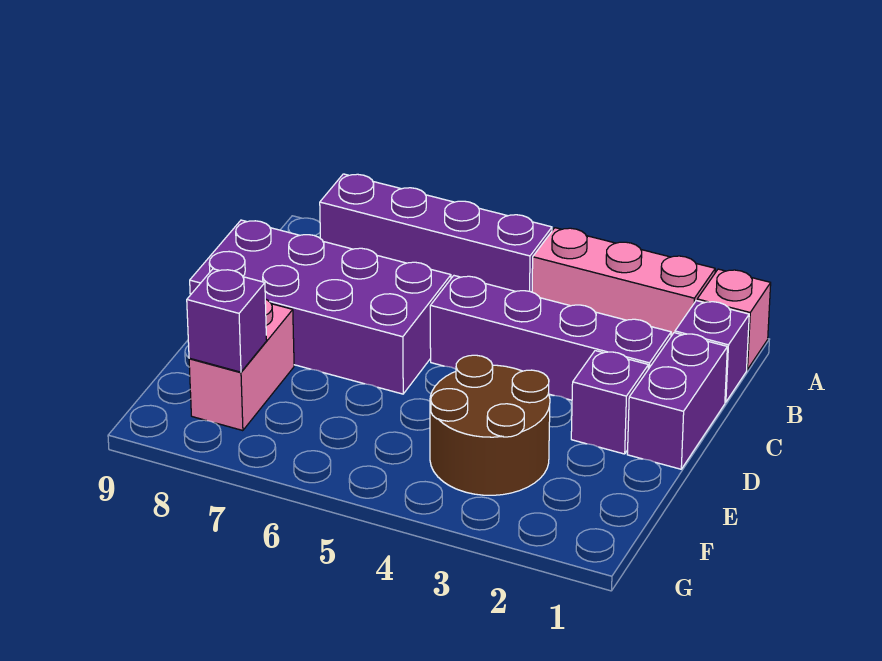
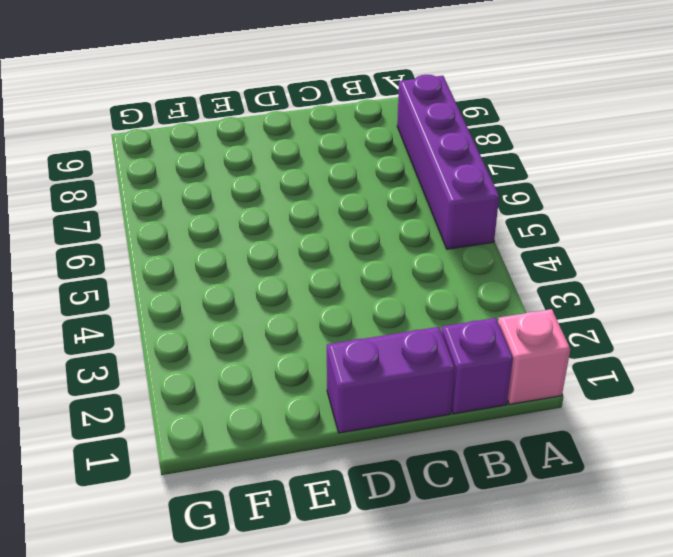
none -> pink 1x3 brick [532,228,715,336]
none -> purple 1x4 brick [430,276,671,400]

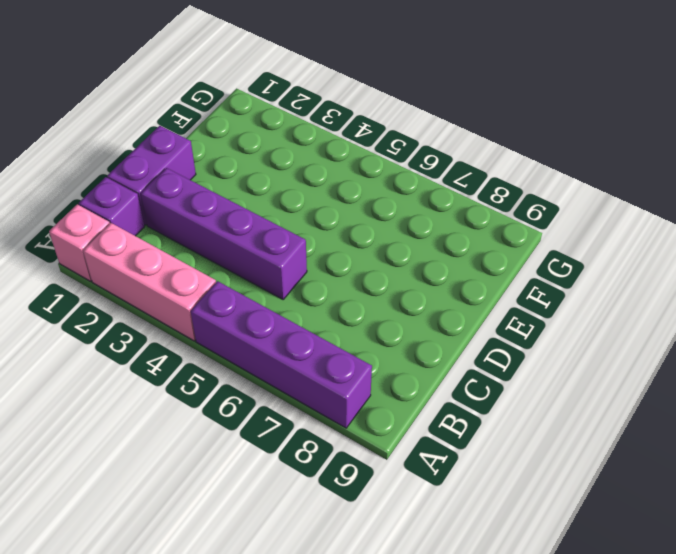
none -> purple 2x4 brick [190,220,451,394]
none -> purple 1x1 brick [571,351,648,454]

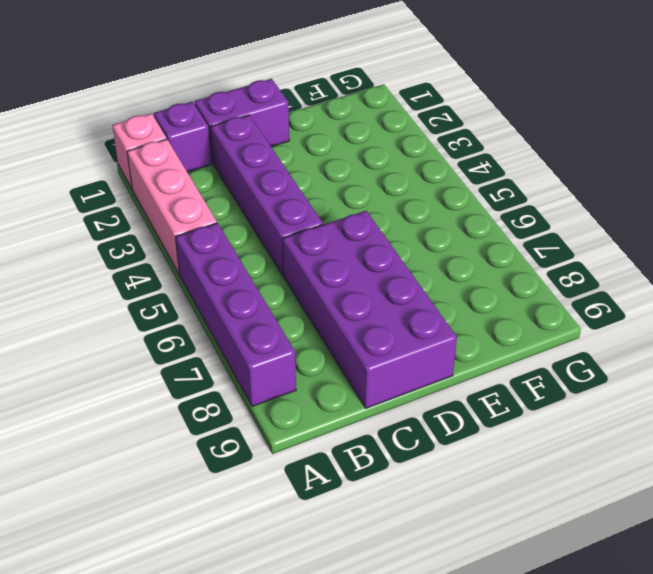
none -> purple 1x1 brick [571,351,648,454]
none -> brown 2x2 round brick [430,355,550,495]

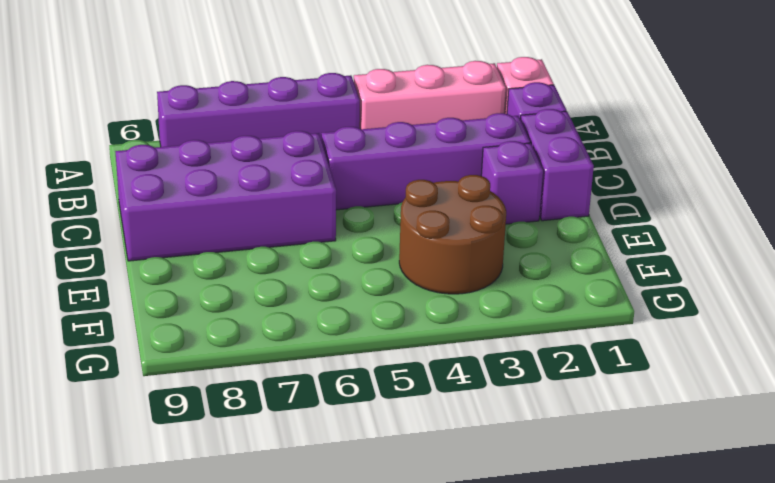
none -> pink 1x2 brick [189,299,294,431]
none -> purple 1x1 brick [187,269,267,372]

